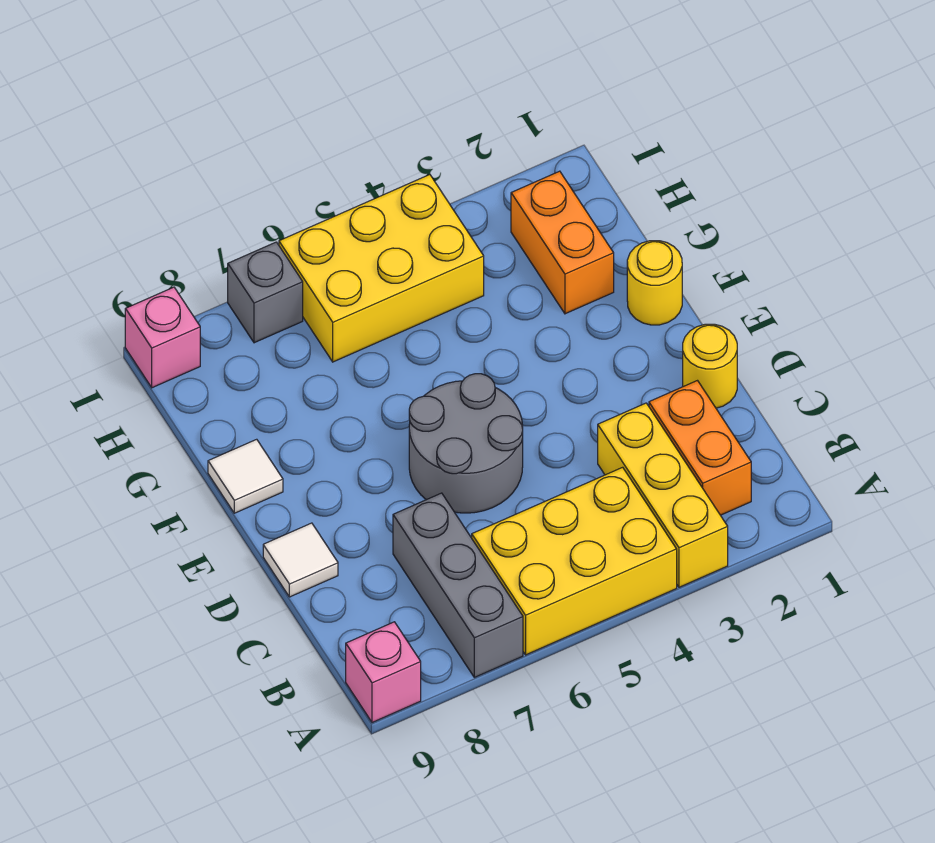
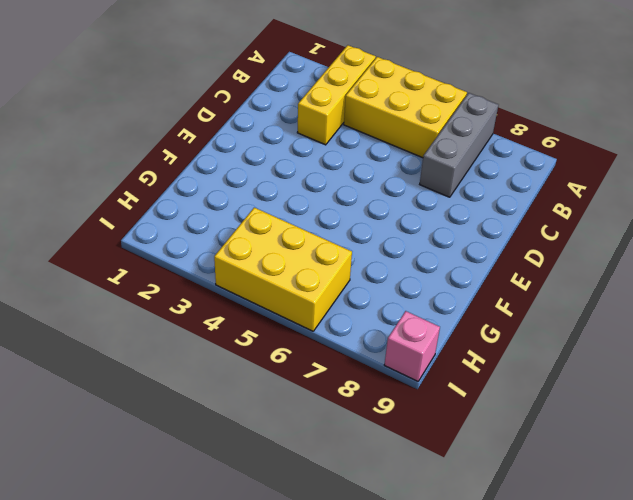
none -> pink 1x1 brick [346,622,421,722]
none -> orange 1x2 brick [649,381,751,515]
none -> yellow 1x1 round brick [683,324,737,408]

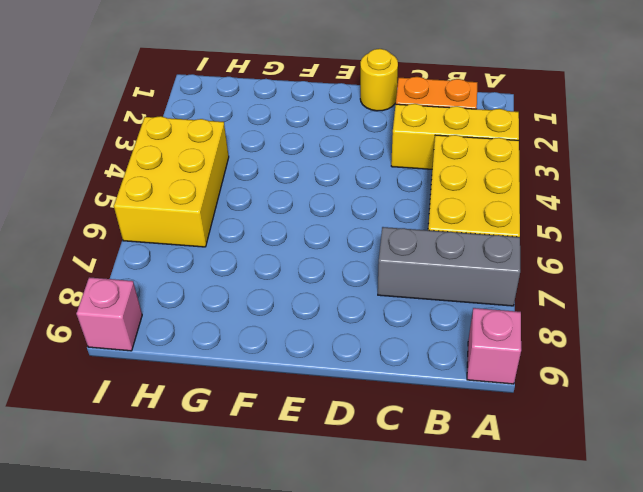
none -> grey 2x2 round brick [409,374,523,513]
none -> white 1x1 tile [263,523,338,597]
none -> yellow 1x1 round brick [627,241,682,325]

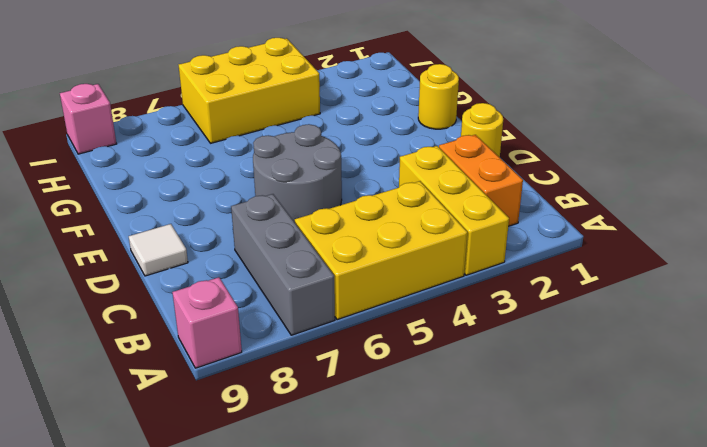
none -> white 1x1 tile [208,439,283,513]
none -> orange 1x2 brick [511,171,614,314]
none -> grey 1x1 brick [228,242,303,343]

